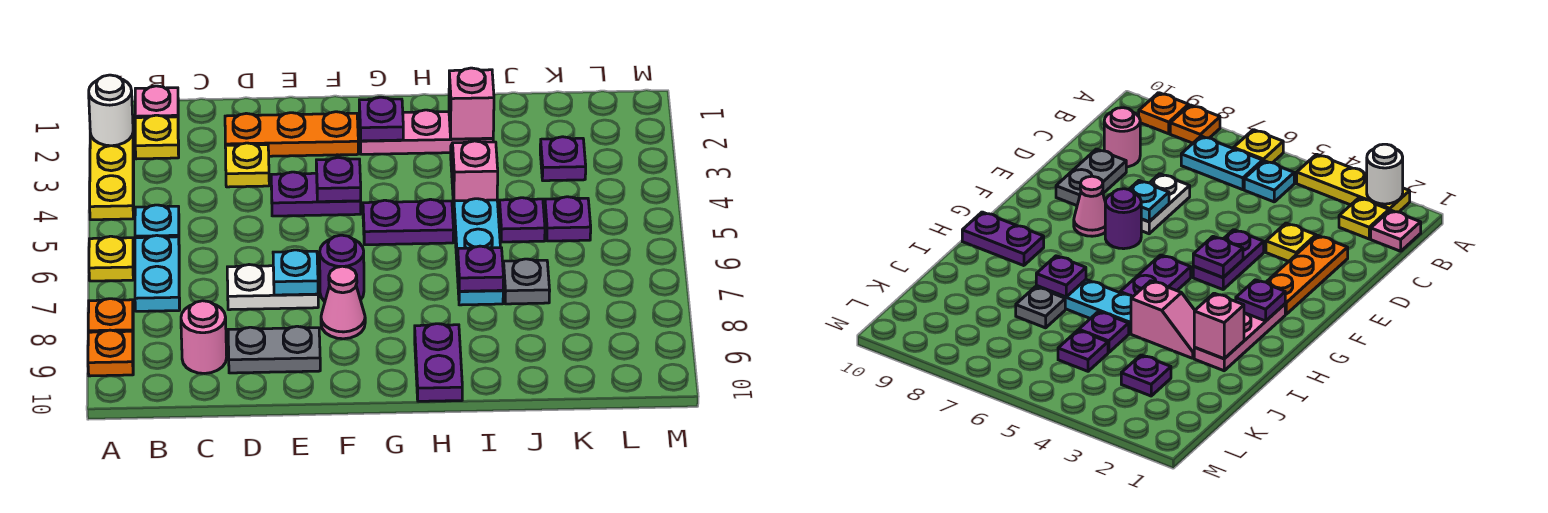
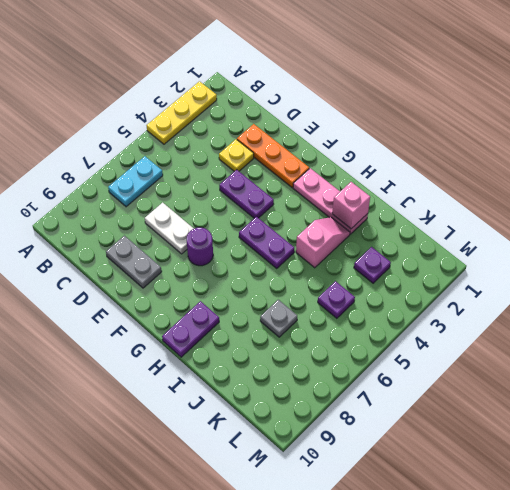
none -> yellow 1x1 plate [89,236,133,281]
none -> orange 1x1 plate [88,299,133,332]
none -> orange 1x1 plate [88,330,133,376]
none -> pink 1x1 plate [135,86,178,118]

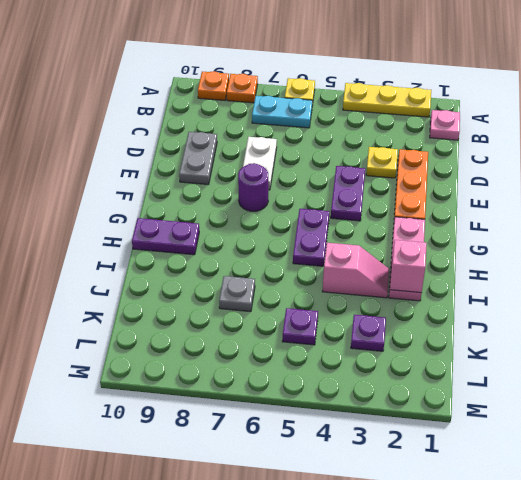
none -> yellow 1x1 plate [135,115,179,159]
none -> cyan 1x1 plate [135,205,179,238]
none -> pink 1x1 round brick [181,301,227,373]
none -> pink 1x1 cone [321,266,365,339]

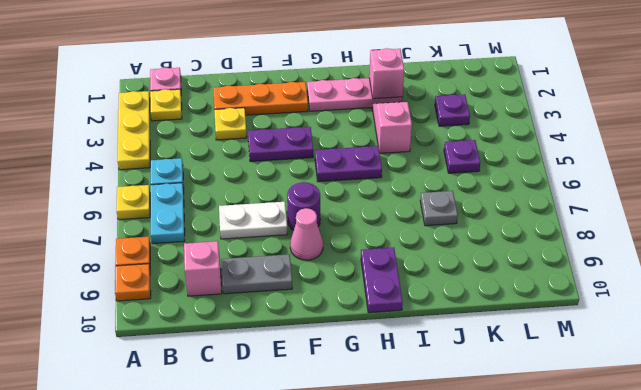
pink 1x1 brick [184,241,222,296] -> pink 1x1 round brick [181,301,227,373]
none -> cyan 1x3 plate [454,199,503,305]
none -> purple 1x1 plate [499,198,545,242]
none -> white 1x1 round brick [89,75,133,146]
none -> cyan 1x1 plate [273,250,318,295]

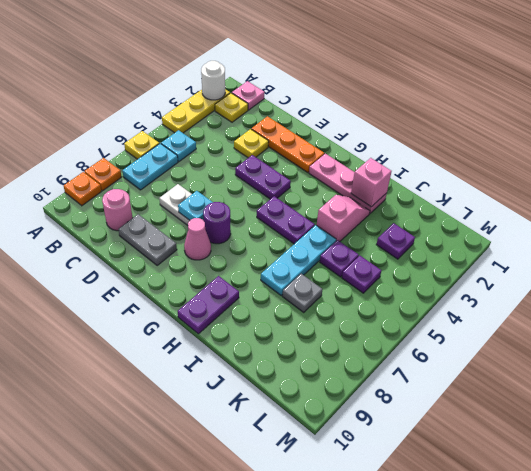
none -> purple 1x1 plate [316,157,361,202]
none -> purple 1x1 plate [359,97,403,141]
none -> purple 1x1 plate [458,246,504,291]

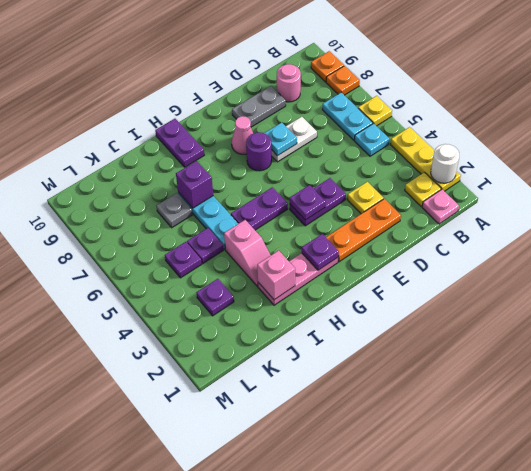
purple 1x1 brick [176,161,213,208] -> purple 1x1 plate [458,246,504,291]

